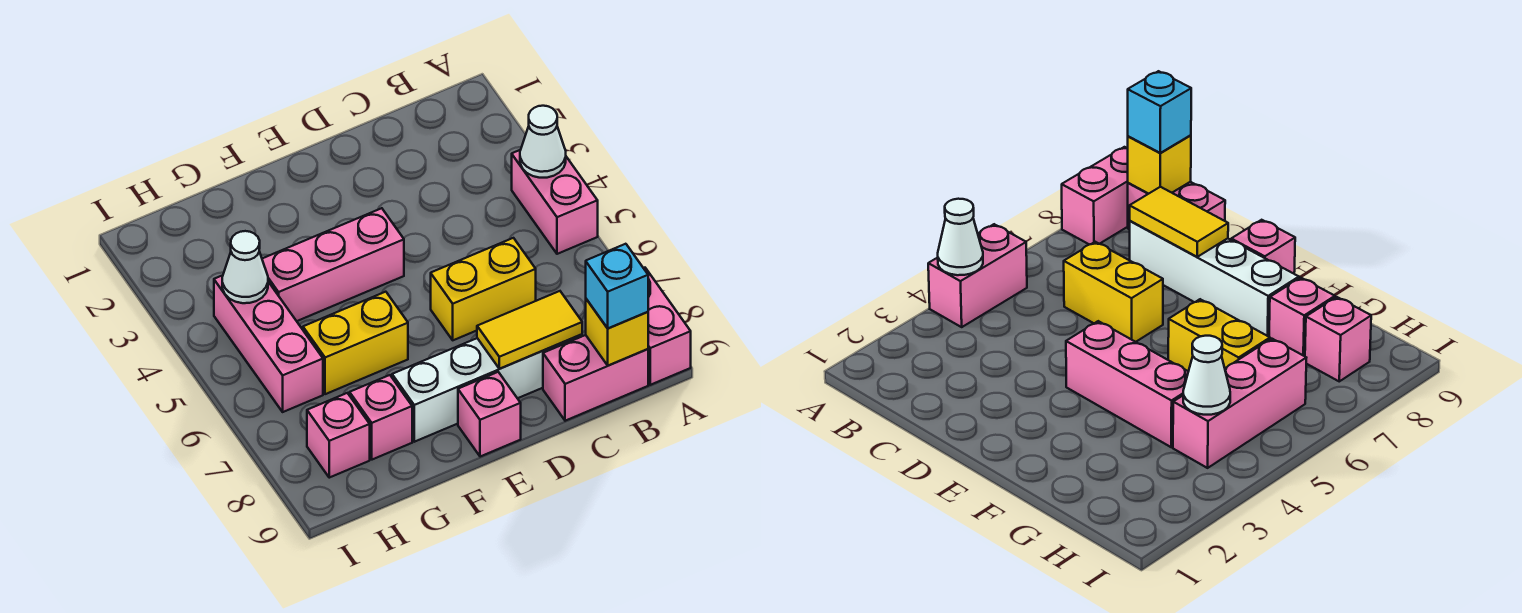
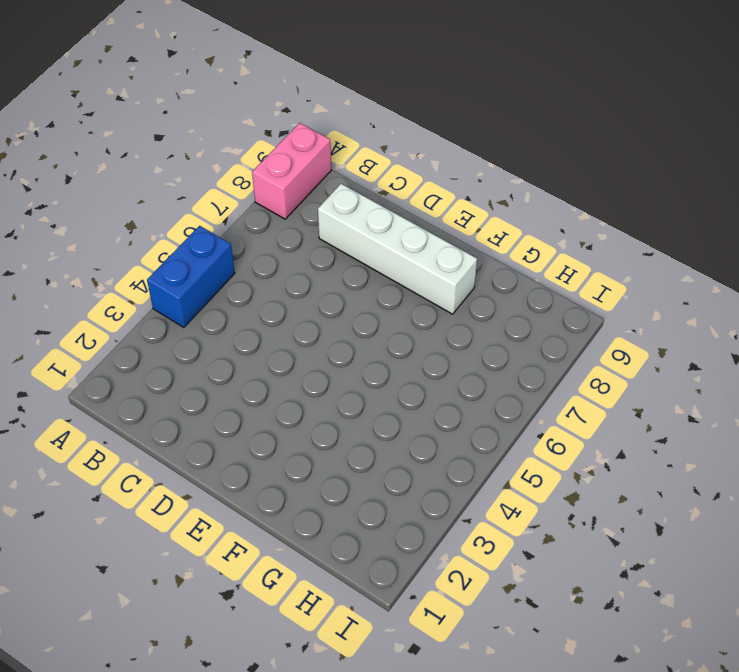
blue 1x2 brick [147,226,235,328] -> pink 1x2 brick [512,150,598,254]
none -> pink 1x2 brick [543,335,648,421]
none -> yellow 1x2 brick [431,238,536,340]
none -> pink 1x3 brick [262,208,404,321]

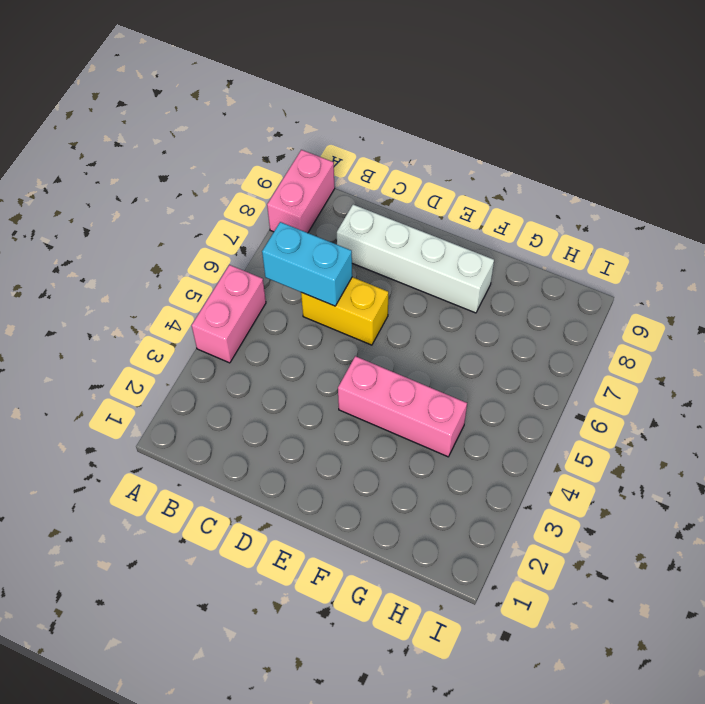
cyan 1x2 brick [262,222,352,306] -> none
none -> pink 1x2 brick [543,335,648,421]
none -> pink 1x1 brick [458,372,521,457]
none -> yellow 1x2 brick [303,292,408,394]

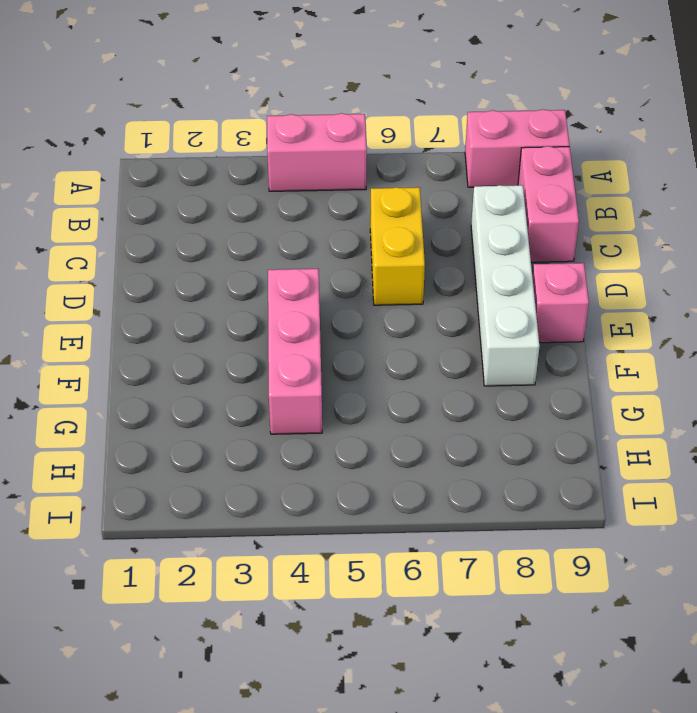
none -> yellow 1x2 brick [303,292,408,394]
none -> pink 1x1 brick [350,375,412,460]
none -> pink 1x3 brick [214,275,323,412]

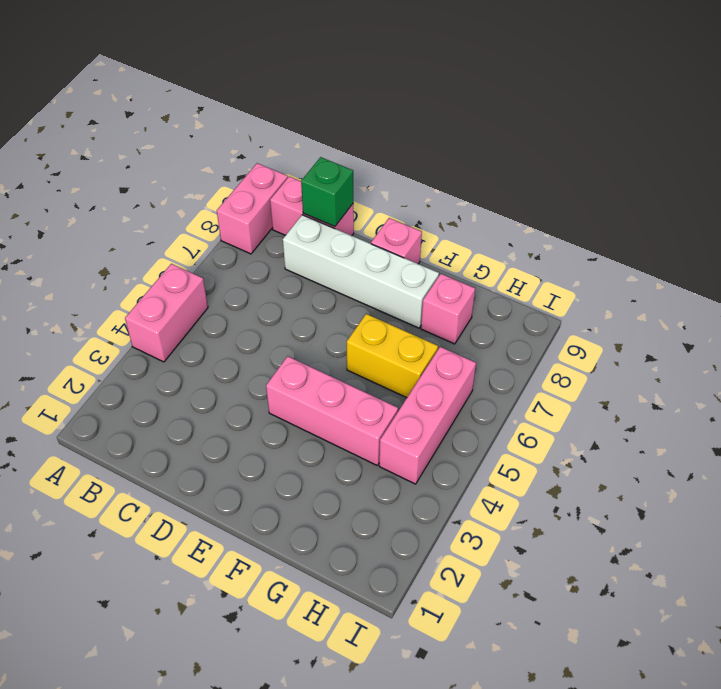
green 1x1 brick [301,157,353,227] -> none
none -> yellow 1x2 brick [431,238,536,340]
none -> pink 1x1 brick [307,393,370,478]
none -> white 1x1 cone [520,106,566,178]

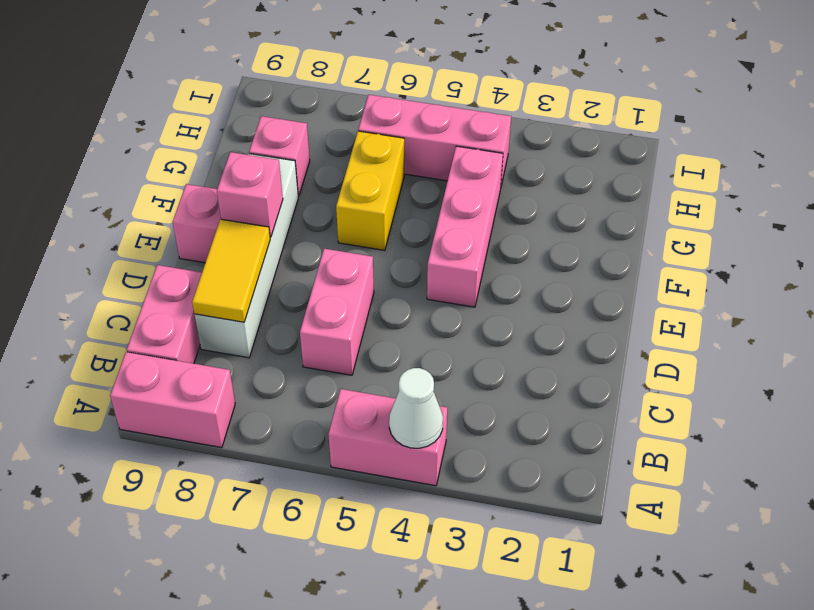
pink 1x2 brick [300,249,374,375] -> yellow 1x2 brick [431,238,536,340]
pink 1x1 brick [217,152,283,237] -> pink 1x1 brick moved to [307,393,370,478]
none -> yellow 1x1 brick [586,299,648,366]
none -> white 1x1 cone [222,231,268,303]
none -> cyan 1x1 brick [586,244,648,328]

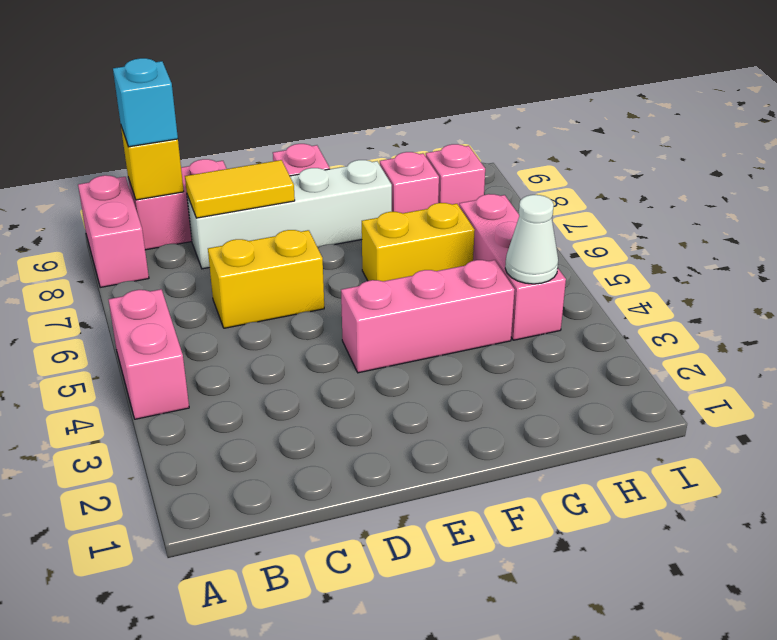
none -> white 1x1 cone [520,106,566,178]

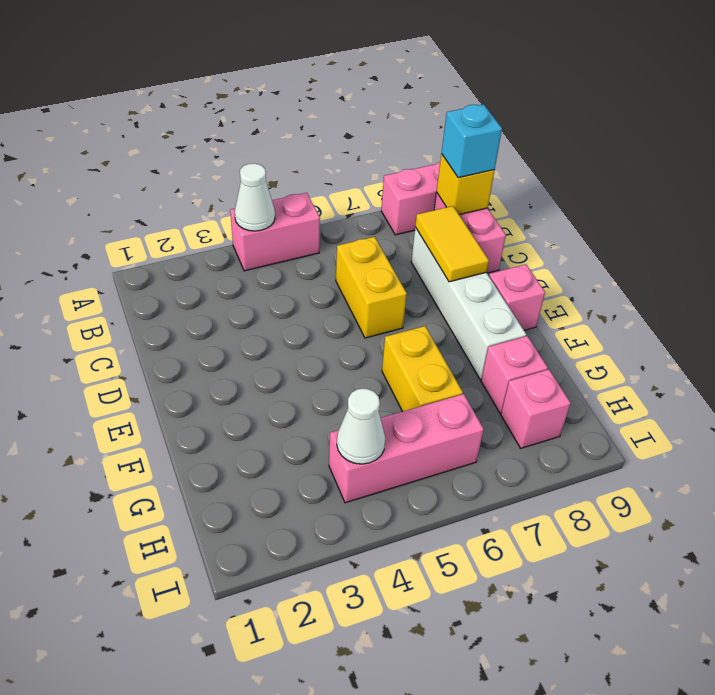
none -> pink 1x3 brick [262,208,404,321]

